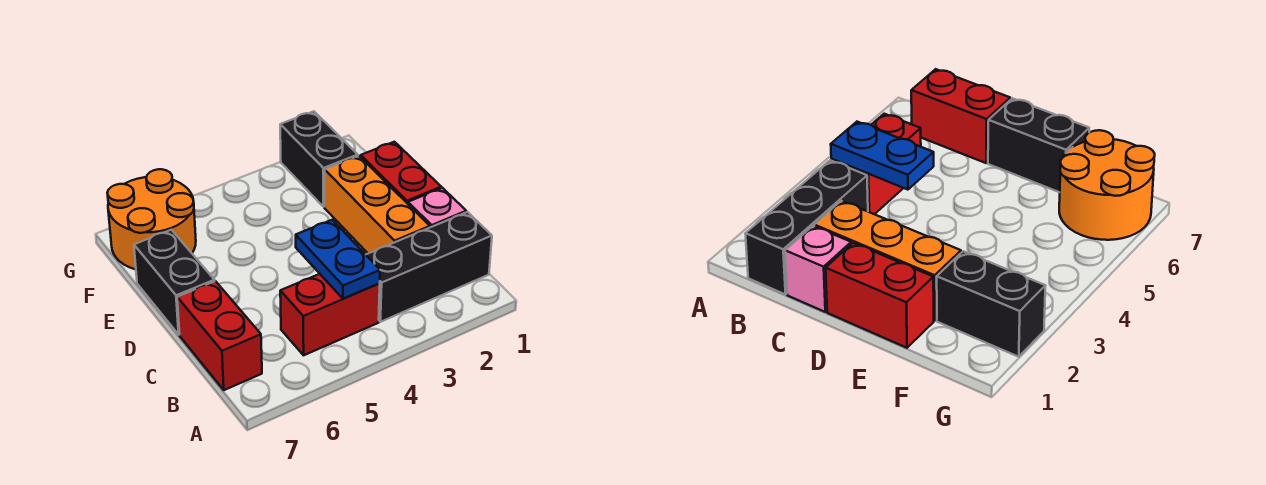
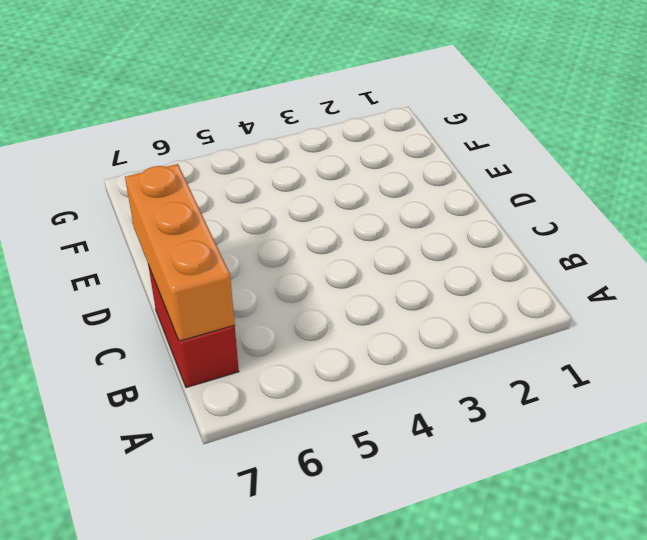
orange 1x3 brick [125,164,235,341] -> orange 1x3 brick moved to [324,156,430,253]
none -> black 1x3 brick [366,212,492,322]
none -> red 1x2 brick [280,274,380,355]

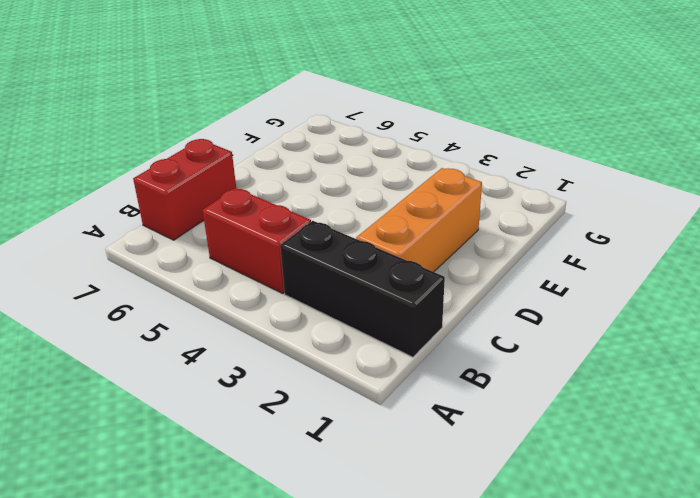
none -> pink 1x1 brick [408,188,466,227]
none -> red 1x2 brick [361,142,441,204]

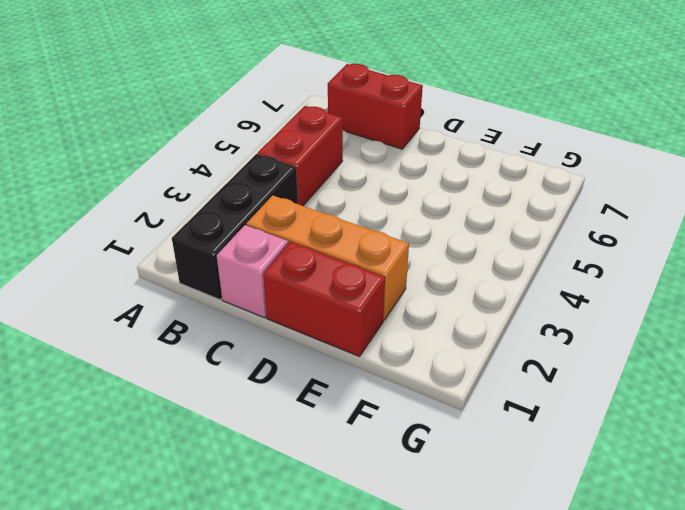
none -> black 1x2 brick [134,230,214,335]
none -> black 1x2 brick [280,111,358,207]

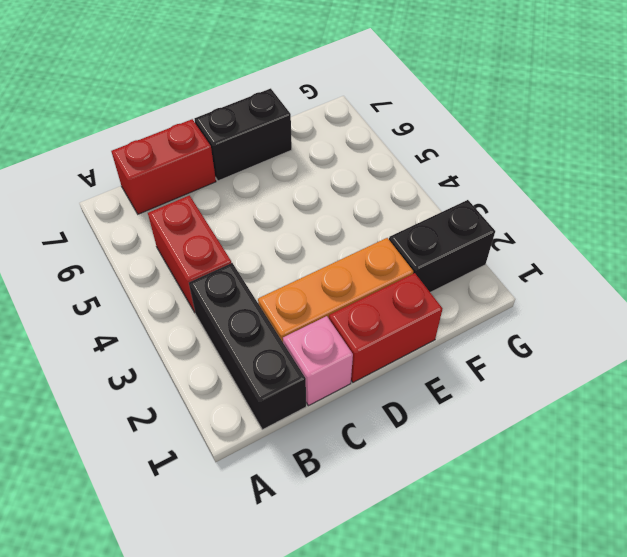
none -> orange 2x2 round brick [107,169,196,269]
none -> blue 1x2 plate [296,220,380,299]

